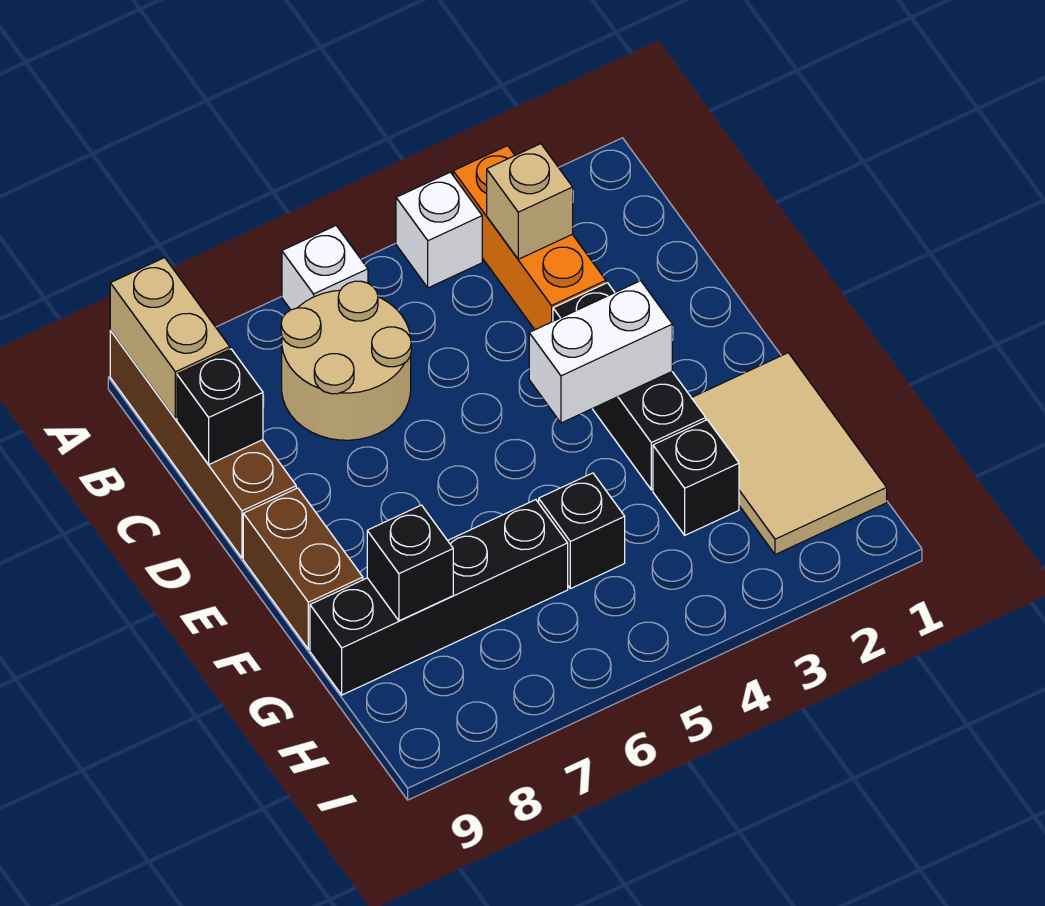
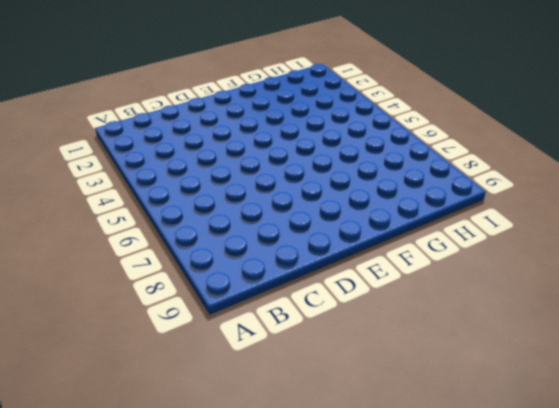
none -> orange 1x3 brick [453,146,606,330]
none -> white 1x1 brick [396,172,482,288]
none -> white 1x1 brick [282,226,368,310]

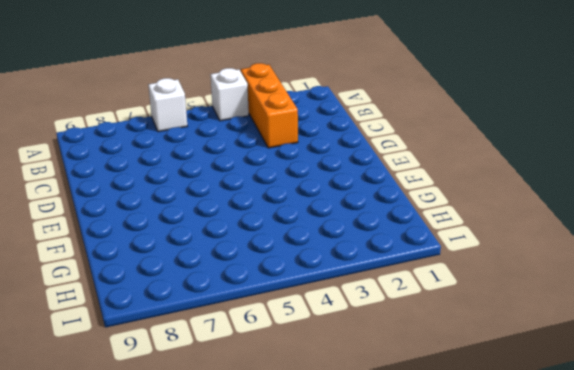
none -> brown 1x4 brick [110,331,296,558]
none -> tan 2x2 round brick [281,281,411,440]
none -> black 1x3 brick [553,283,706,490]

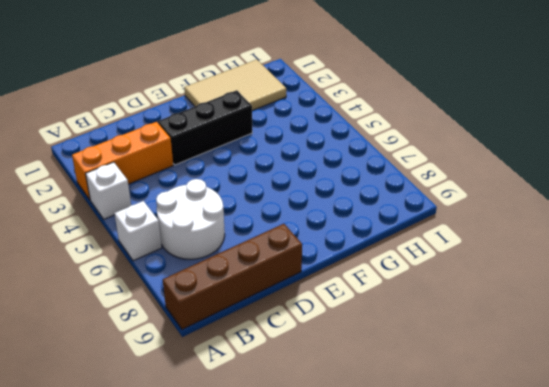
white 2x2 round brick [156,179,225,259] -> tan 2x2 round brick [281,281,411,440]
none -> brown 1x2 brick [243,488,363,649]
none -> black 1x1 brick [653,420,739,535]
none -> black 1x1 brick [539,473,625,589]

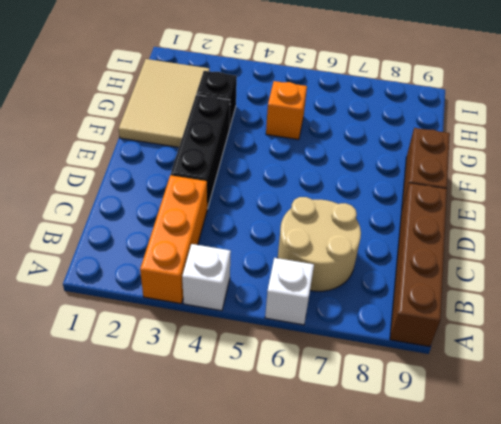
orange 1x1 brick [266,81,307,140] -> black 1x1 brick [539,473,625,589]
none -> black 1x4 brick [310,500,568,695]
none -> tan 1x2 brick [110,258,230,419]
none -> tan 1x1 brick [487,144,573,259]

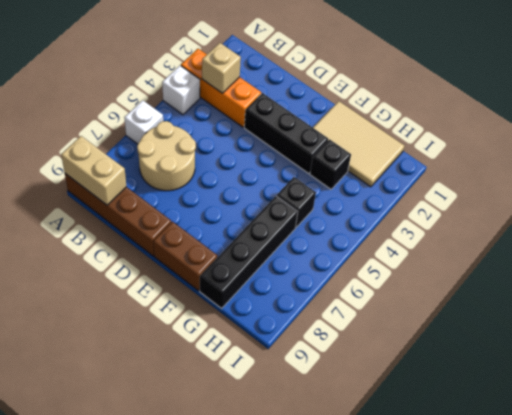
none -> black 1x1 brick [177,349,263,465]
none -> white 1x2 brick [529,281,672,423]
none -> black 1x1 brick [367,505,453,621]

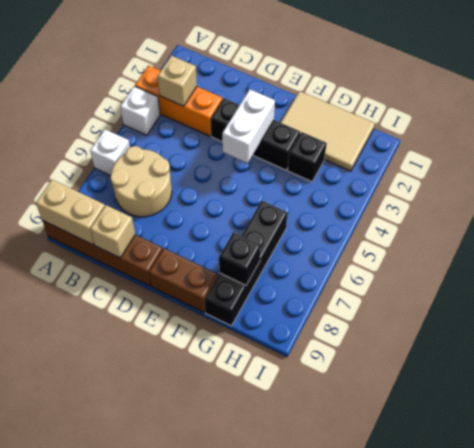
tan 1x1 brick [90,205,135,258] -> black 1x1 brick [177,349,263,465]
none -> black 1x1 brick [539,473,625,589]

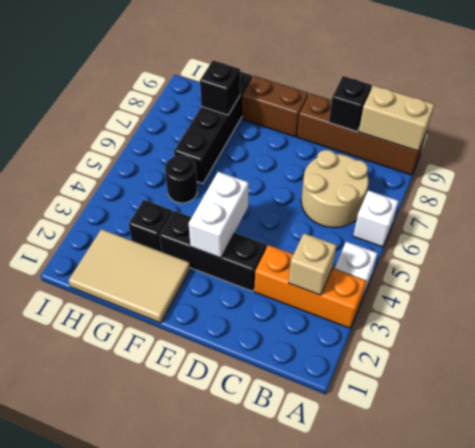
black 1x1 round brick [165,156,197,203] -> black 1x1 brick [539,473,625,589]

